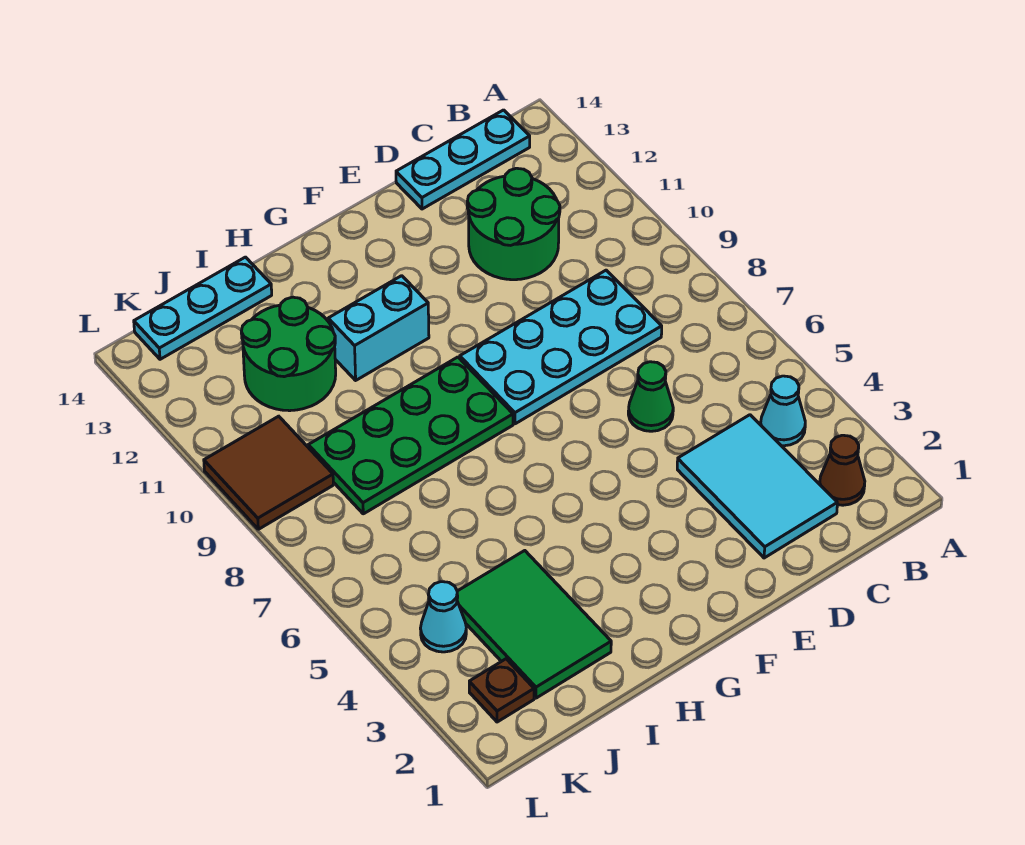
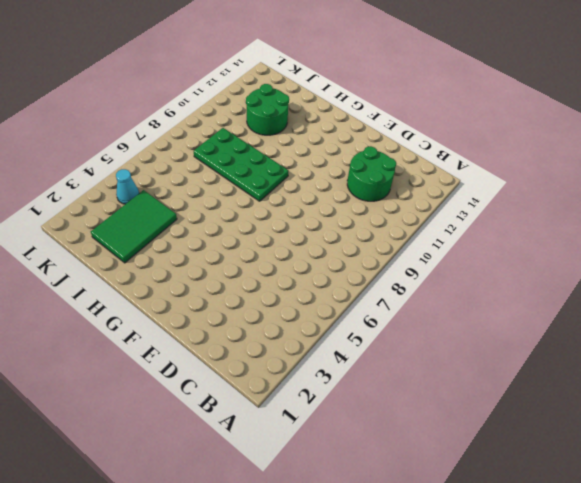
none -> brown 1x1 cone [820,435,865,505]
none -> cyan 1x1 cone [761,376,805,446]
none -> cyan 1x3 plate [396,110,530,209]

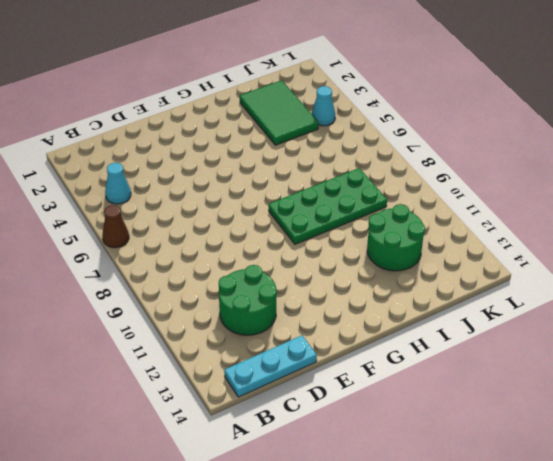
brown 1x1 cone [102,205,129,248] -> brown 1x1 cone moved to [820,435,865,505]
none -> cyan 2x3 tile [677,415,837,558]
none -> cyan 2x4 plate [460,270,662,424]
none -> green 1x1 cone [628,362,673,431]

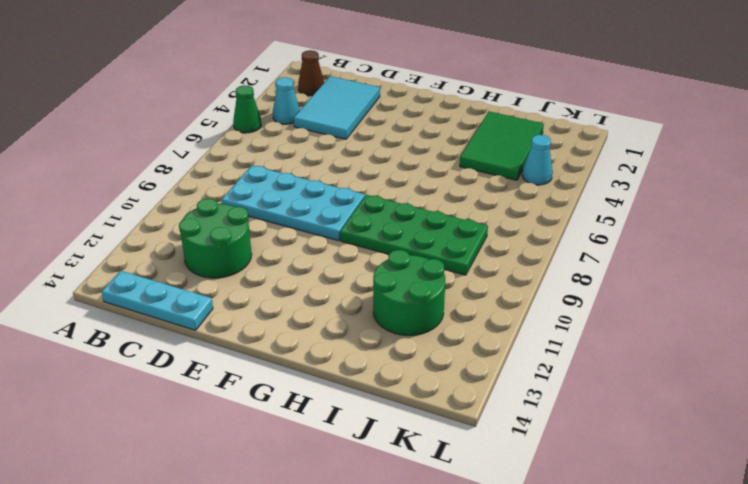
green 1x1 cone [233,85,261,133] -> green 1x1 cone moved to [628,362,673,431]
none -> cyan 1x2 brick [328,276,429,380]
none -> cyan 1x3 plate [134,257,272,359]
none -> brown 1x1 plate [469,659,534,722]

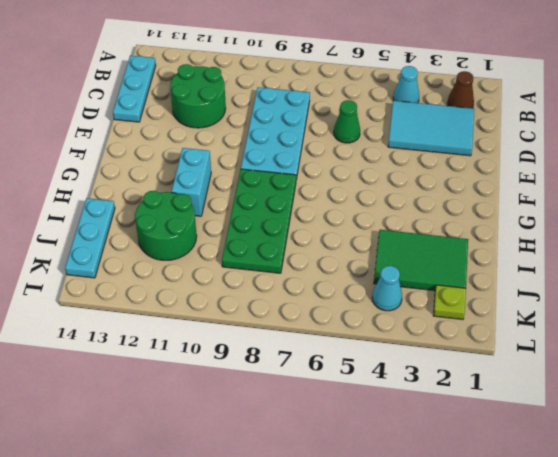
lime 1x1 plate [433,285,466,319] -> brown 1x1 plate [469,659,534,722]
none -> brown 2x2 tile [204,416,333,529]

